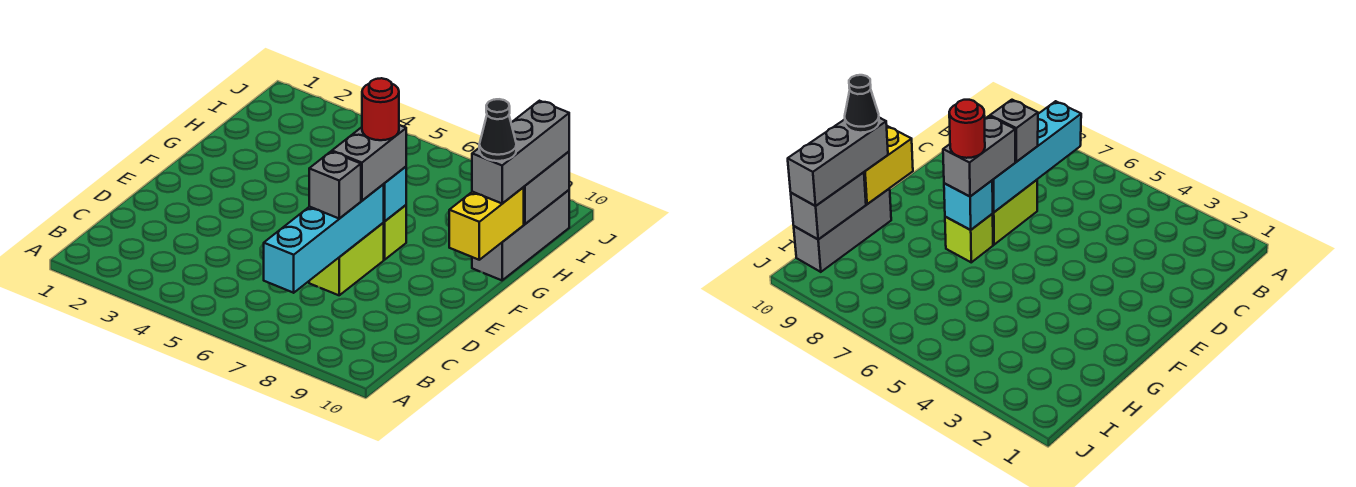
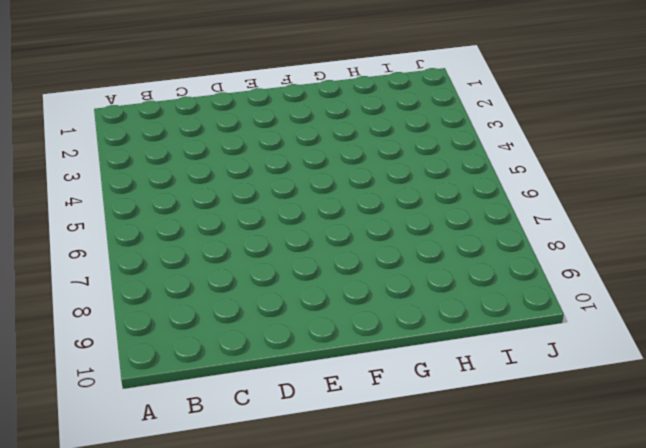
none -> lime 1x2 brick [309,223,384,295]
none -> lime 1x1 brick [383,205,406,260]
none -> grey 1x3 brick [472,190,569,280]

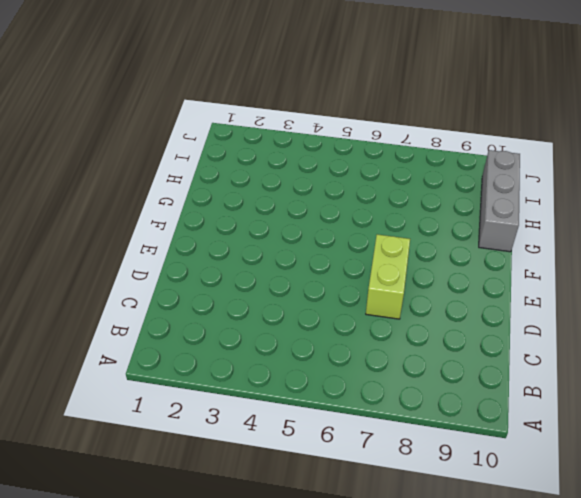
none -> lime 1x1 brick [383,205,406,260]
none -> cyan 1x4 brick [264,184,384,293]
none -> cyan 1x1 brick [384,167,406,221]

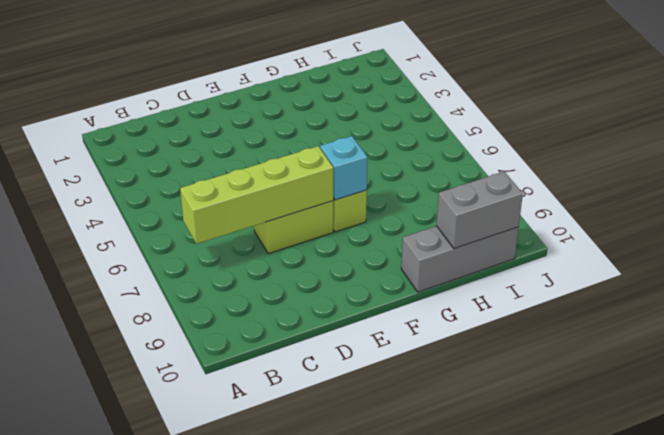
lime 1x4 brick [180,146,333,244] -> cyan 1x4 brick [264,184,384,293]
none -> yellow 1x2 brick [449,187,524,260]
none -> grey 1x1 brick [309,152,361,219]
none -> grey 1x2 brick [332,125,406,201]

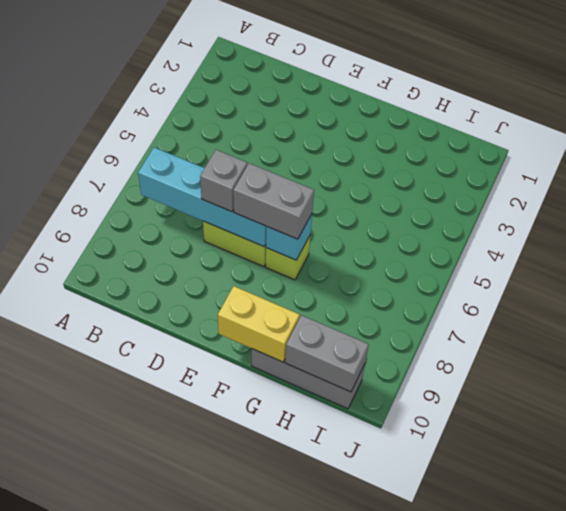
none -> grey 1x3 brick [472,101,569,203]
none -> red 1x1 round brick [362,78,399,140]
none -> black 1x1 cone [479,99,516,161]

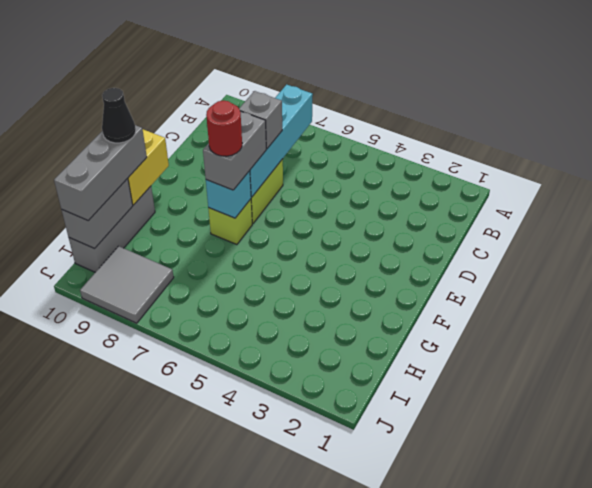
grey 2x2 tile [80,246,174,323] -> none

